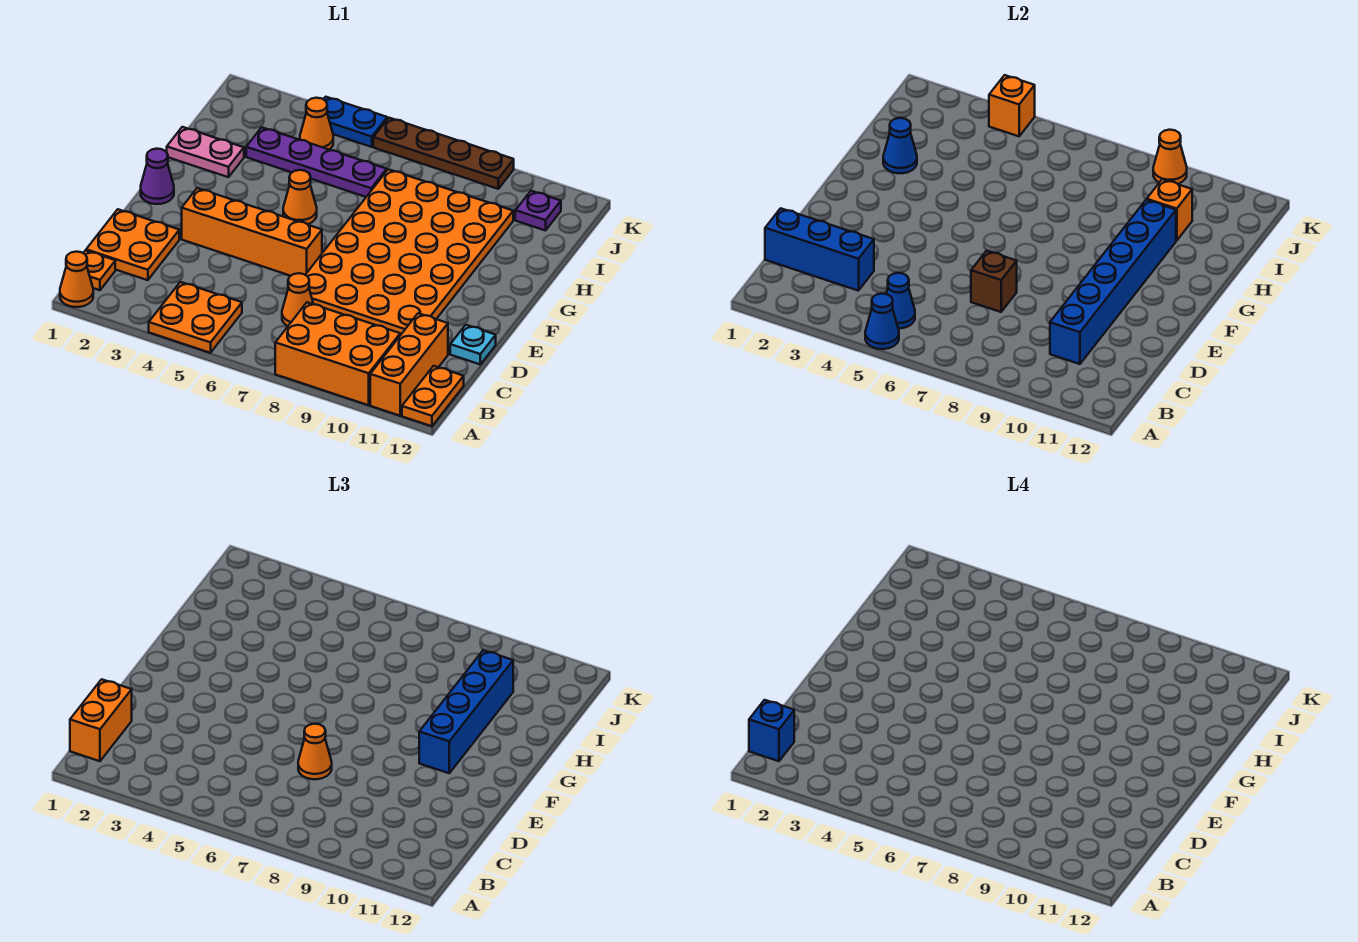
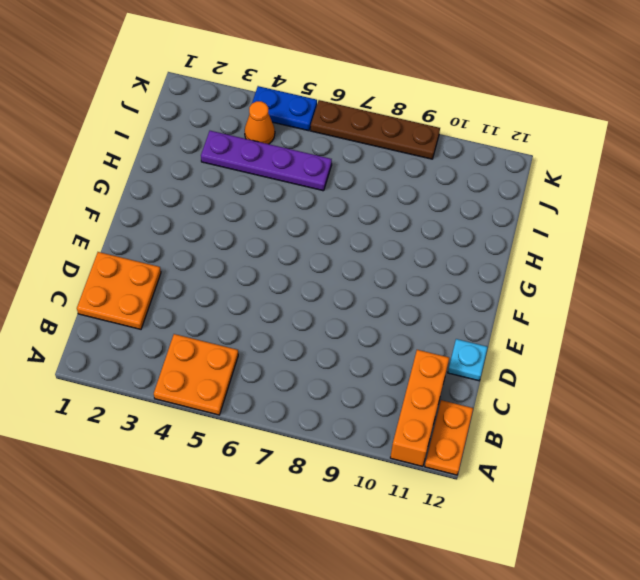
none -> orange 1x1 cone [60,252,93,307]
none -> orange 2x3 brick [275,302,400,405]
none -> orange 1x1 plate [84,251,115,290]
none -> orange 1x1 cone [282,273,313,326]

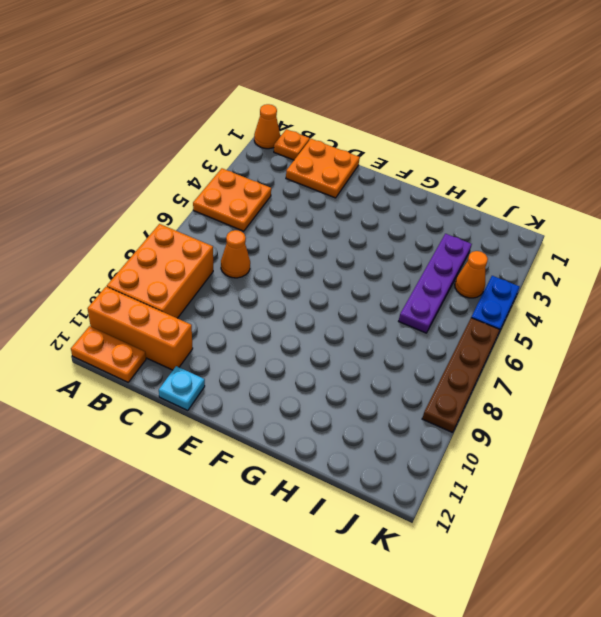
none -> orange 4x6 plate [306,169,513,335]
none -> orange 1x4 brick [182,188,322,276]
none -> purple 1x1 cone [141,149,174,204]
none -> orange 1x1 cone [283,170,317,224]

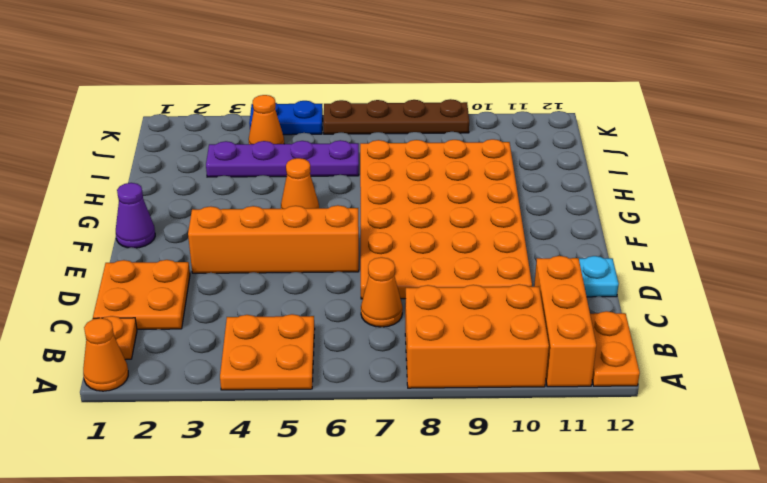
none -> pink 1x2 plate [167,127,244,177]
none -> purple 1x1 plate [515,191,561,231]
none -> blue 1x1 cone [865,294,899,349]
none -> blue 1x1 cone [886,273,915,328]

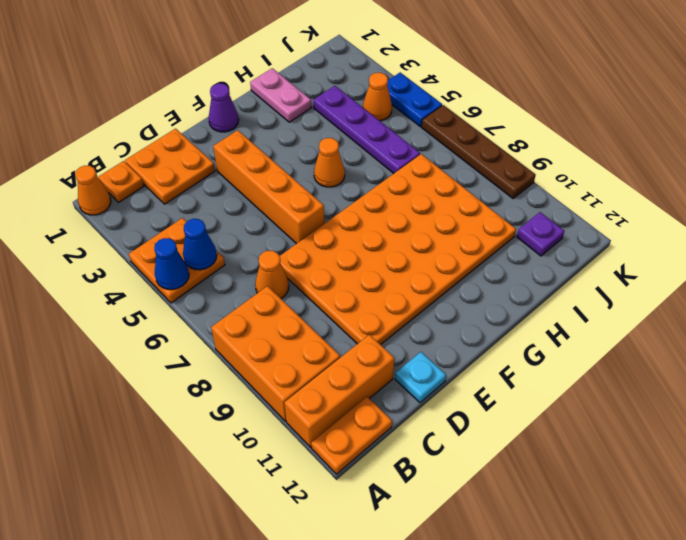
none -> blue 1x3 brick [765,208,874,291]
none -> blue 1x6 brick [1050,200,1176,364]
none -> brown 1x1 brick [971,251,1017,312]
none -> blue 1x1 cone [883,118,917,173]

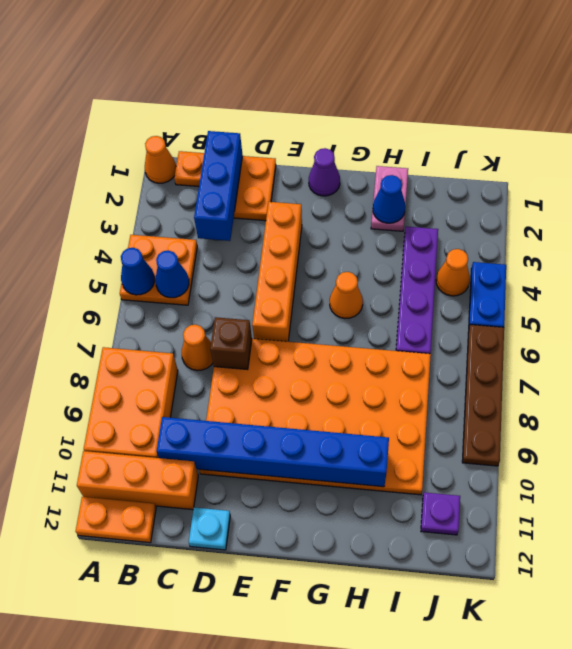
none -> orange 1x1 brick [1147,179,1192,241]
none -> orange 1x1 brick [989,75,1035,136]
none -> orange 1x1 cone [1153,130,1187,184]
none -> orange 1x2 brick [70,679,132,761]

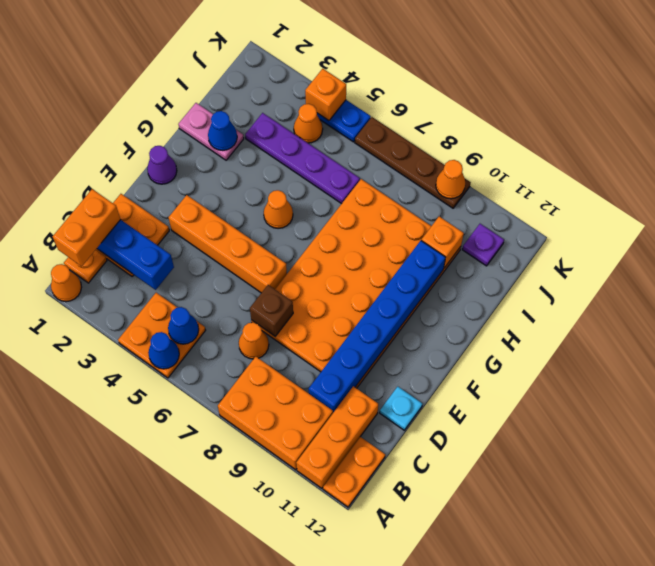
none -> orange 1x1 cone [298,724,332,779]
none -> blue 1x4 brick [419,650,513,773]
none -> blue 1x1 brick [749,700,794,761]

